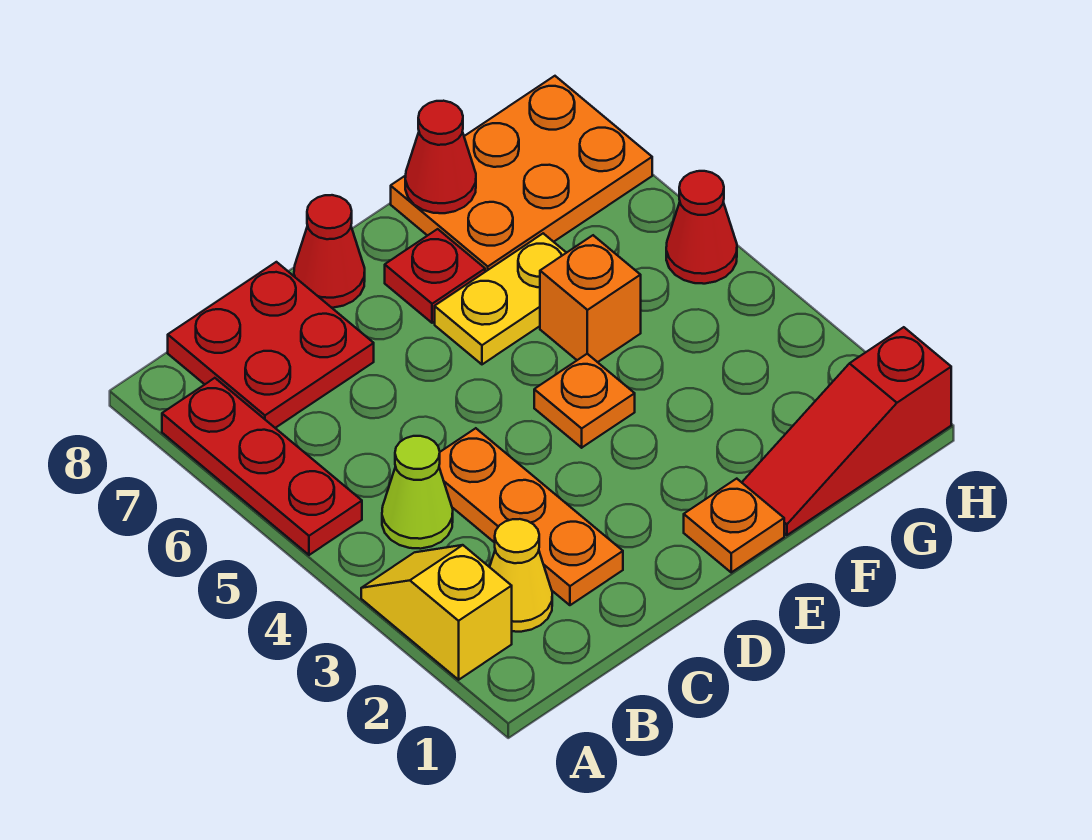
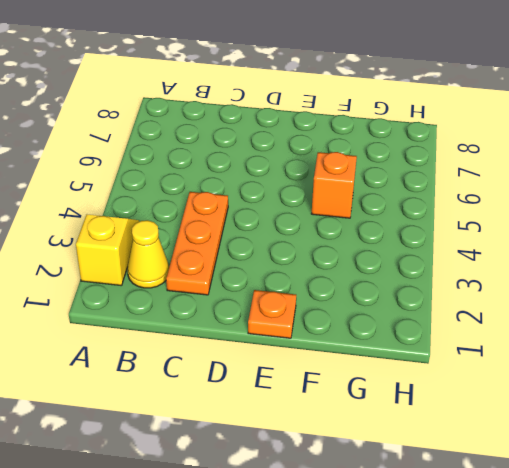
none -> red 1x3 plate [162,378,362,555]
none -> lime 1x1 cone [382,436,453,549]
none -> red 2x2 plate [168,262,374,428]

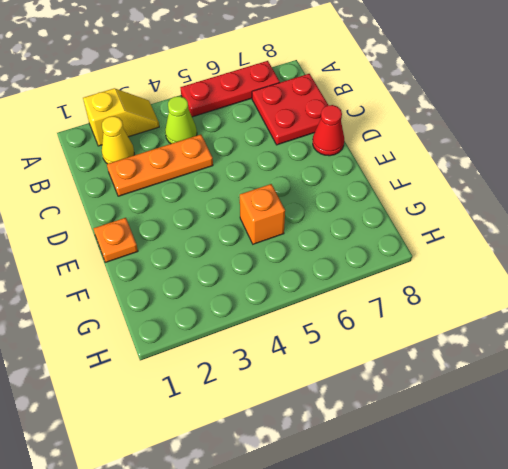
none -> orange 1x1 plate [534,354,635,448]
none -> yellow 1x2 plate [435,233,566,364]
none -> red 1x1 plate [385,229,485,323]

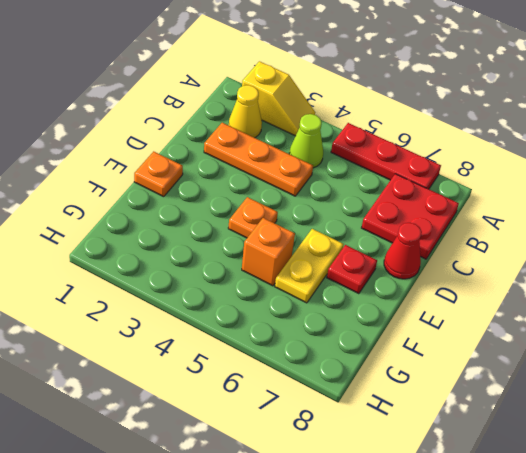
none -> red 1x3 slope [742,327,951,535]
none -> orange 2x3 plate [391,76,652,272]
none -> red 1x1 cone [666,171,737,284]

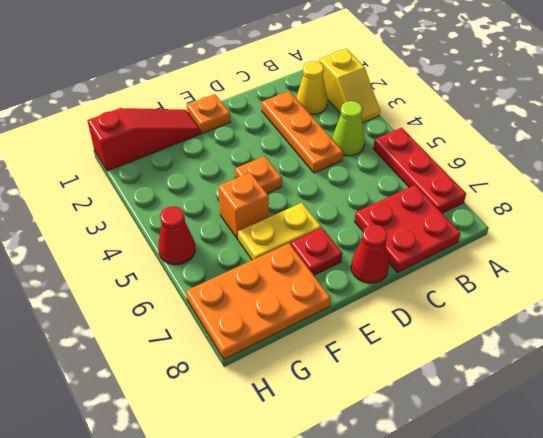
none -> red 1x1 cone [405,101,476,213]

